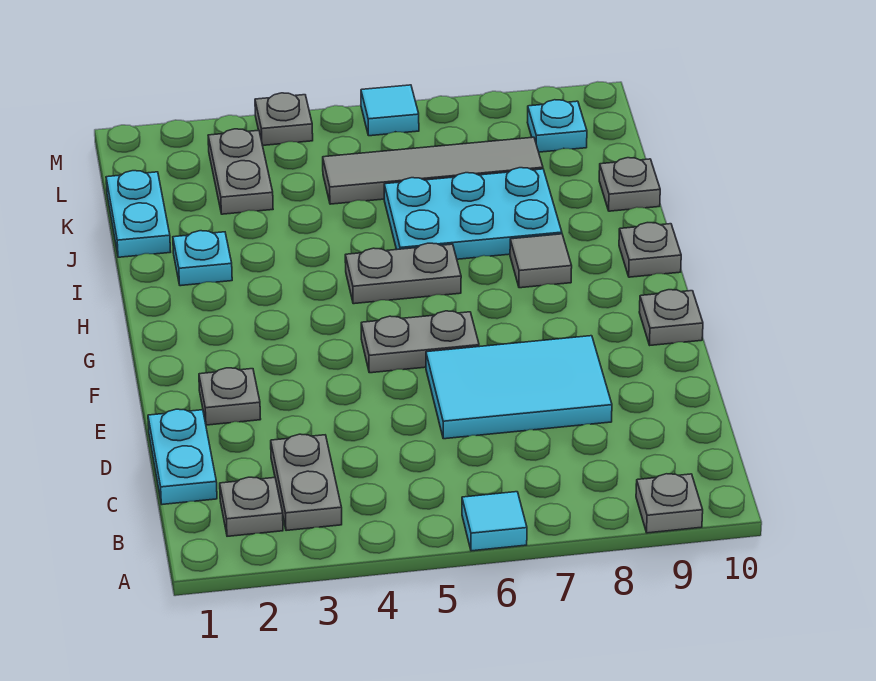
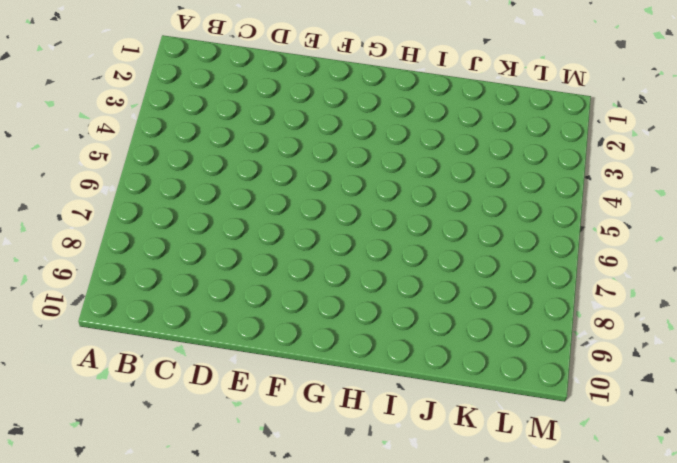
none -> cyan 1x1 tile [462,492,527,551]
none -> grey 1x1 plate [636,474,703,533]
none -> grey 1x1 plate [220,477,283,536]

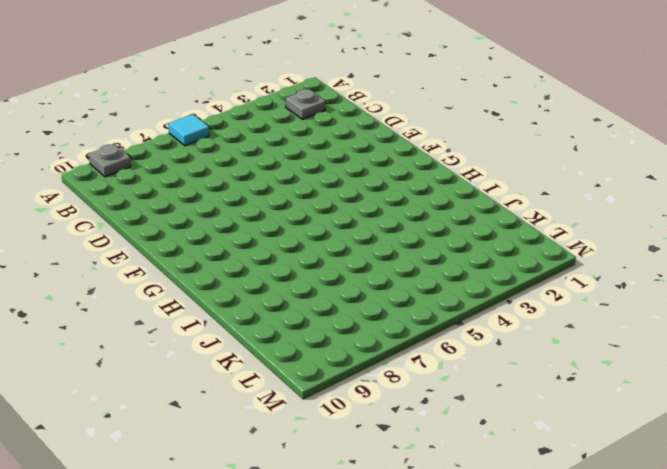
none -> grey 1x2 plate [271,434,342,531]
none -> cyan 1x2 plate [148,409,217,504]
none -> cyan 2x3 tile [426,336,612,439]

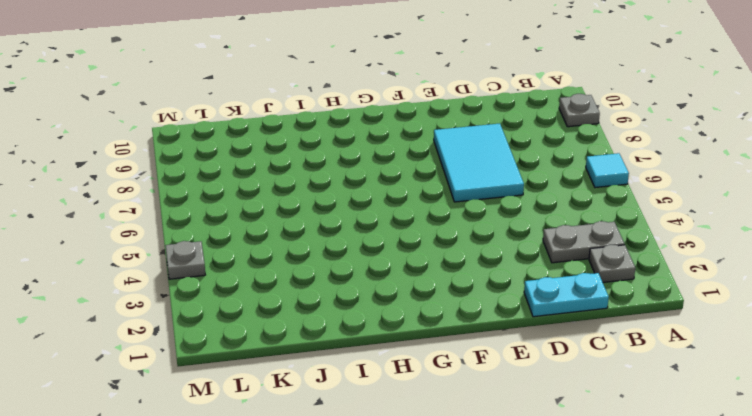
none -> grey 1x1 plate [199,368,261,425]
none -> grey 1x2 plate [361,311,479,373]
none -> grey 1x1 plate [639,290,703,345]

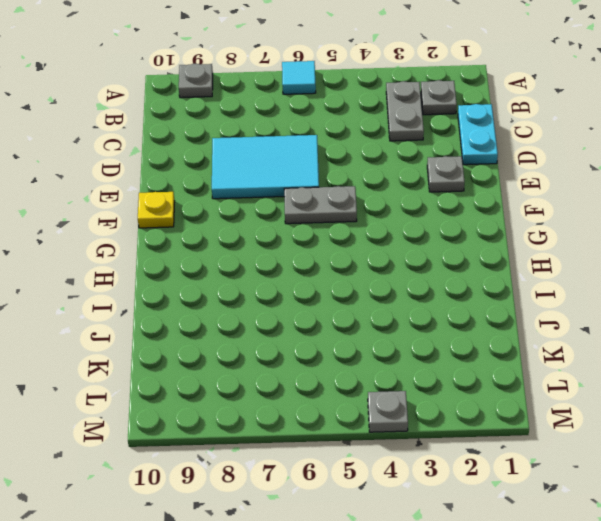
yellow 1x1 plate [138,192,175,228] -> grey 1x1 plate [639,290,703,345]
none -> grey 1x2 plate [345,243,461,304]
none -> grey 1x1 tile [510,234,572,288]
none -> grey 1x1 plate [619,223,681,277]

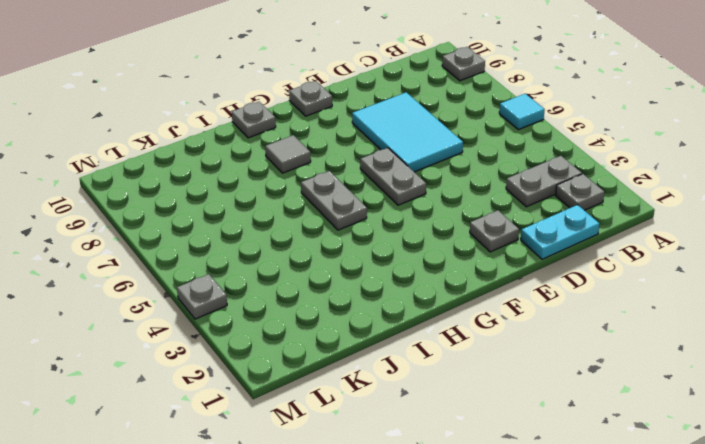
none -> cyan 1x1 plate [173,231,232,286]
none -> cyan 2x3 plate [384,168,562,259]
none -> cyan 1x2 plate [106,171,171,257]

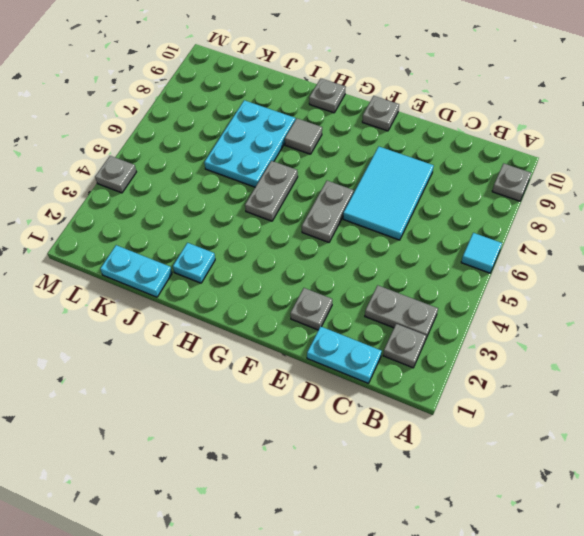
none -> grey 1x1 plate [599,158,660,211]
none -> grey 1x2 plate [208,129,273,214]
none -> grey 1x4 tile [323,137,543,204]

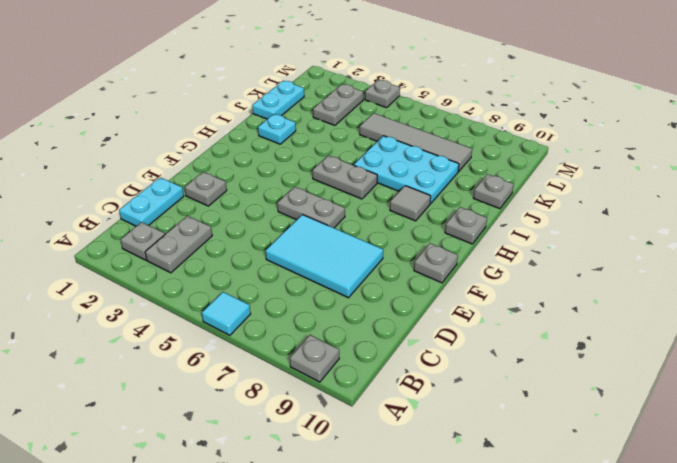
none -> cyan 1x1 plate [527,100,587,152]
none -> cyan 1x1 tile [361,85,419,136]

